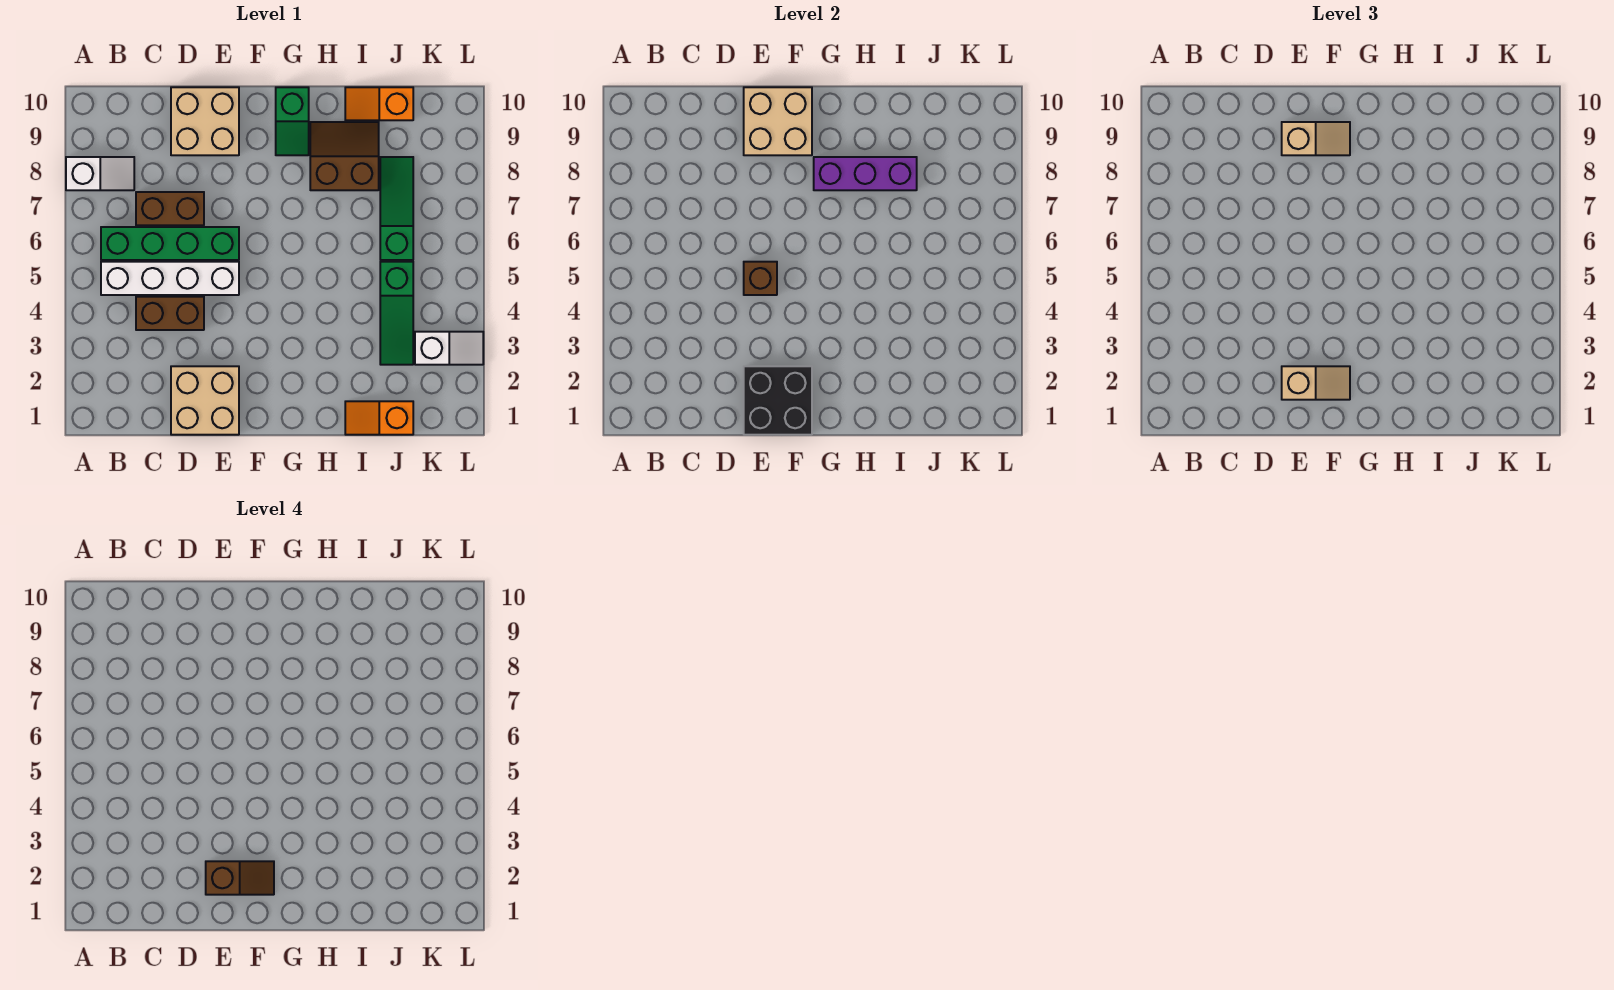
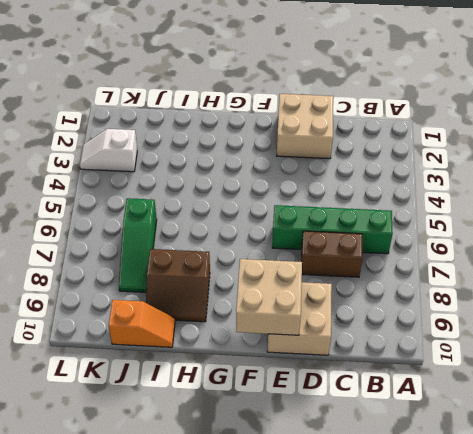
none -> white 1x2 slope [66,157,134,190]
none -> white 1x4 brick [101,262,239,295]
none -> brown 1x2 brick [136,297,204,330]

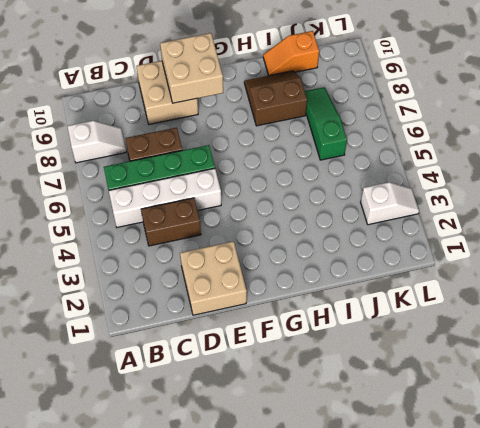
none -> green 1x2 slope [276,87,309,155]
none -> orange 1x2 slope [345,401,413,435]
none -> green 1x3 slope [380,262,413,365]

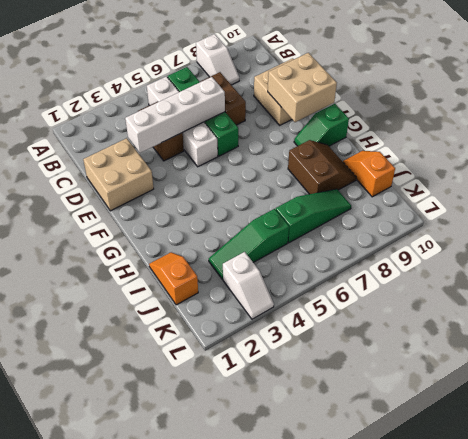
white 1x4 brick [125,77,225,153] -> none
none -> black 2x2 brick [744,366,812,435]
none -> brown 1x1 brick [744,262,777,295]
none -> purple 1x3 brick [814,157,917,190]

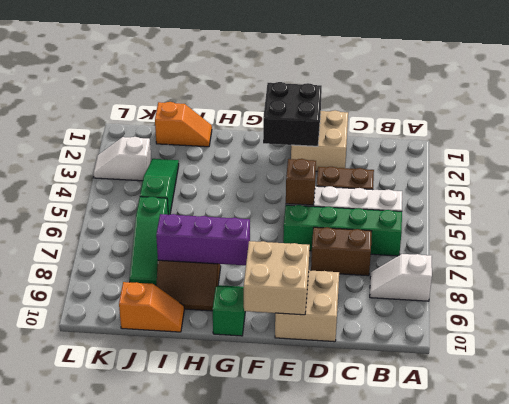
none -> tan 1x2 slope [1282,366,1350,400]
none -> tan 1x2 slope [1282,122,1350,155]
none -> brown 1x2 slope [206,861,274,895]

